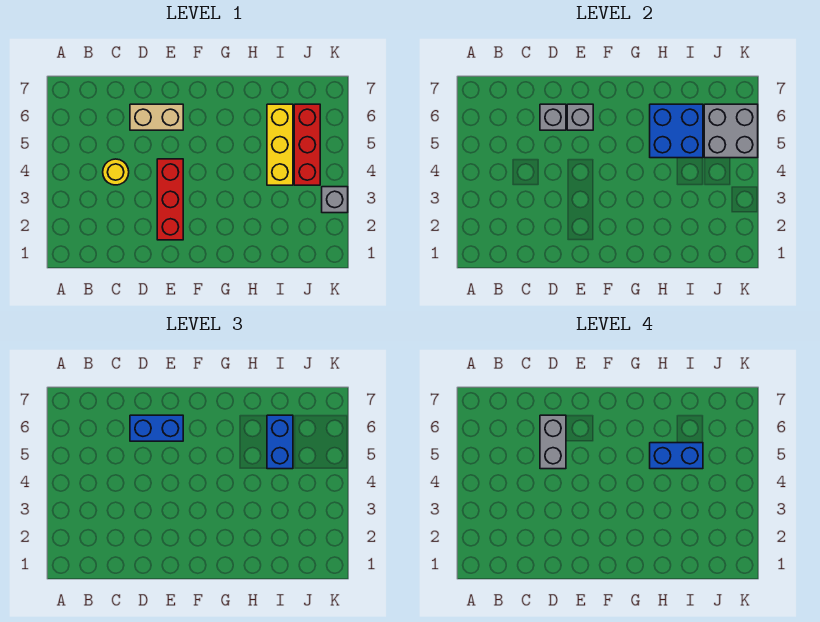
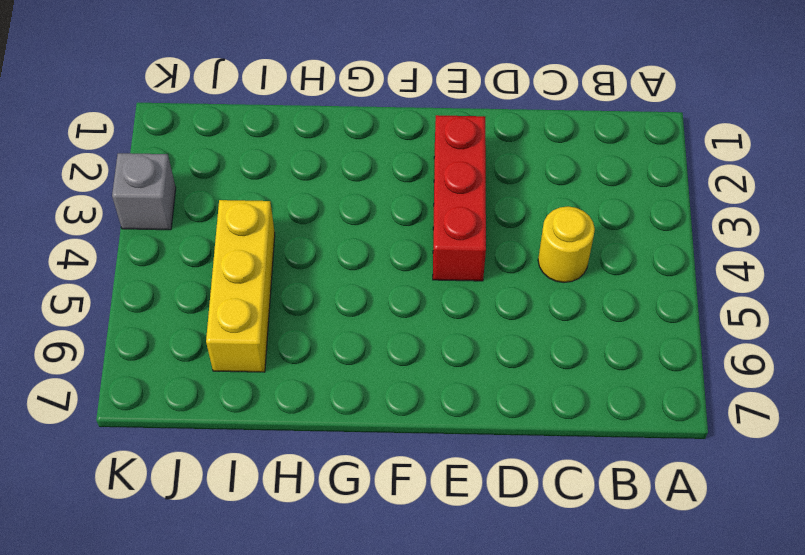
none -> tan 1x2 brick [130,104,183,130]
none -> red 1x3 brick [294,104,320,185]
none -> grey 1x1 brick [540,104,566,130]

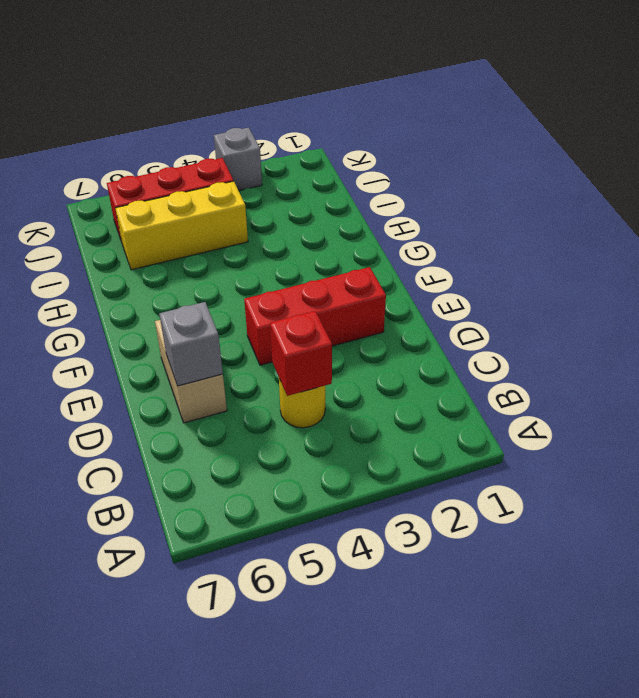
red 1x1 brick [270,311,332,396] -> none
none -> grey 1x1 brick [567,104,593,130]
none -> blue 2x2 brick [650,104,703,158]
none -> grey 2x2 brick [704,104,758,158]

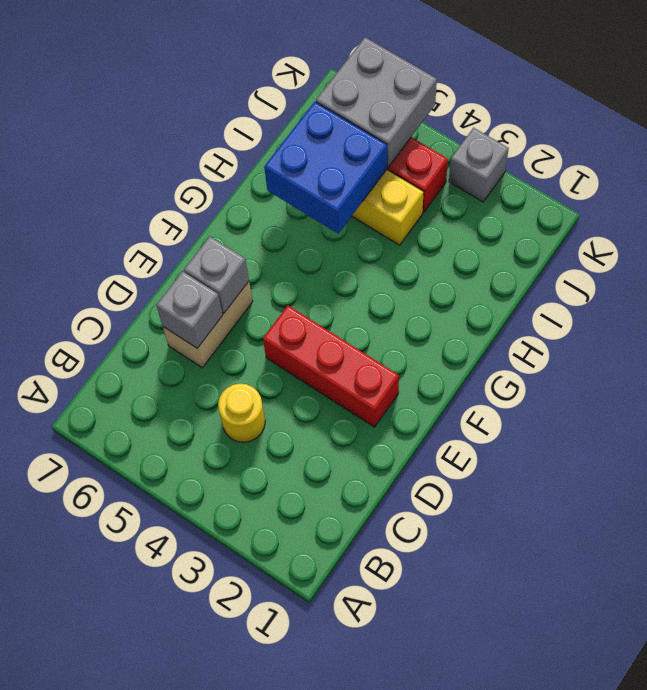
none -> blue 1x2 brick [130,415,183,441]
none -> blue 1x2 brick [267,415,293,469]
none -> grey 1x2 brick [540,415,566,469]

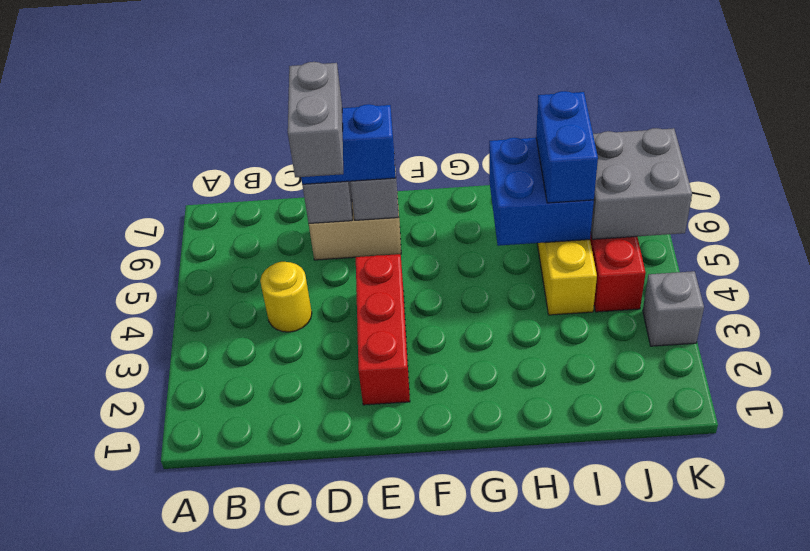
none -> blue 1x2 brick [650,443,703,469]

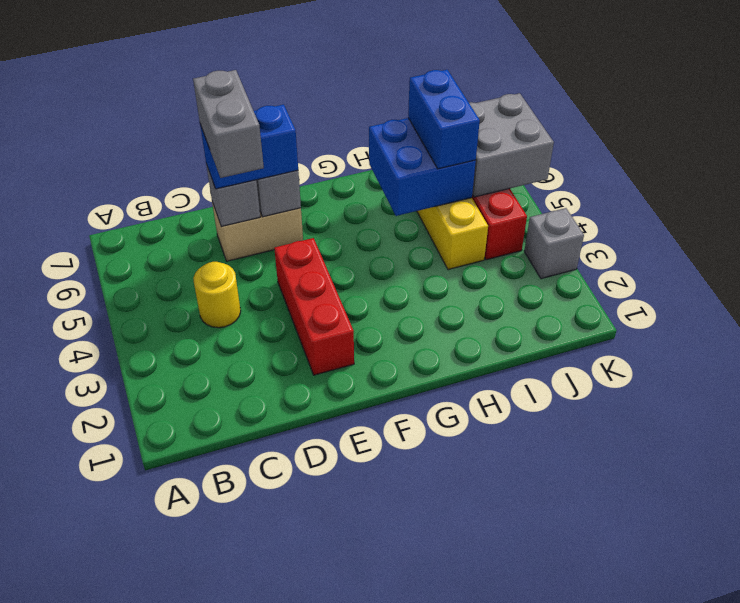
none -> blue 1x2 brick [650,443,703,469]

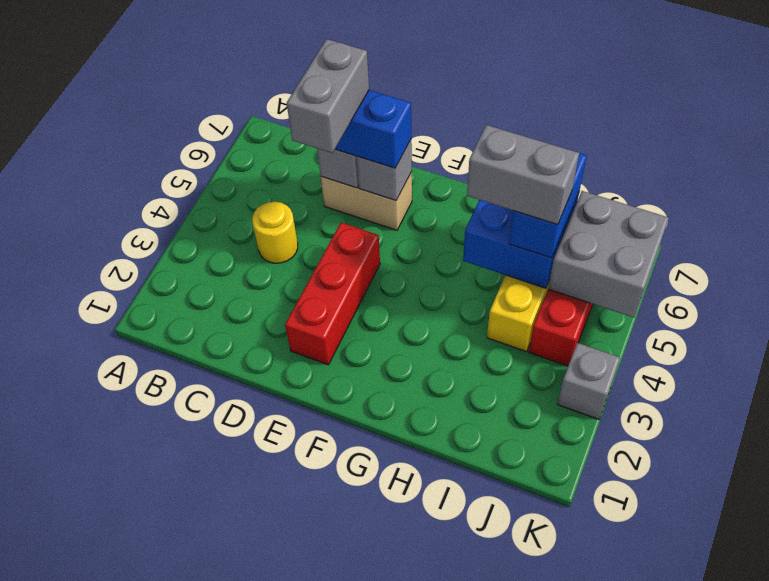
grey 1x2 brick [467,125,579,225] -> blue 1x2 brick [650,443,703,469]

